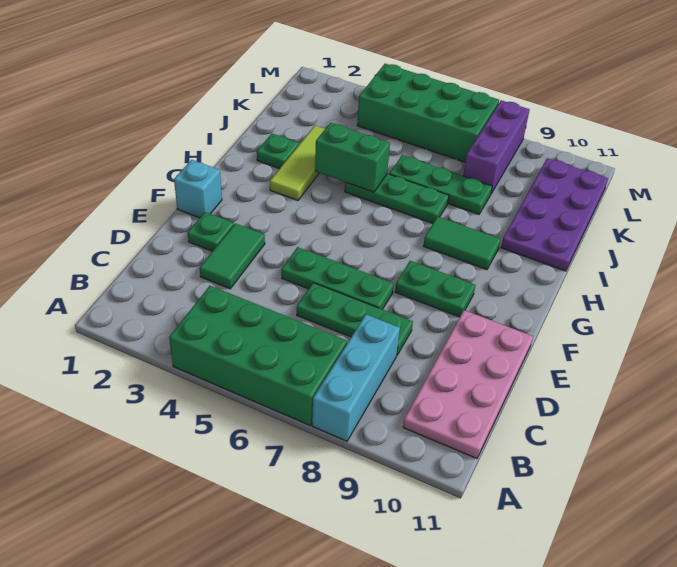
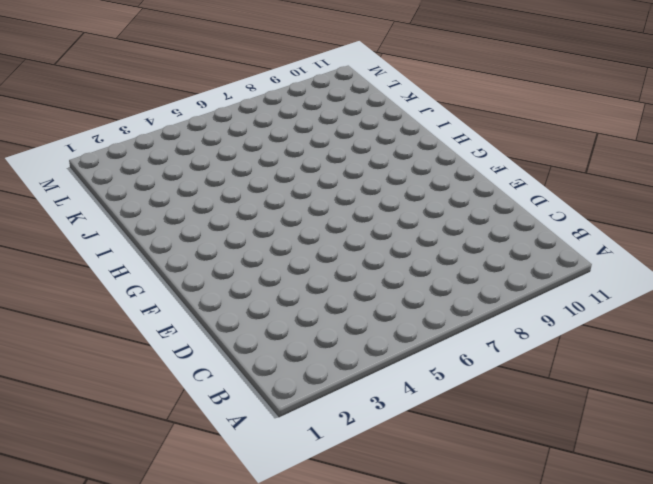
none -> green 2x4 brick [169,286,347,426]
none -> cyan 1x3 brick [312,314,400,441]
none -> pink 2x4 plate [403,310,533,458]

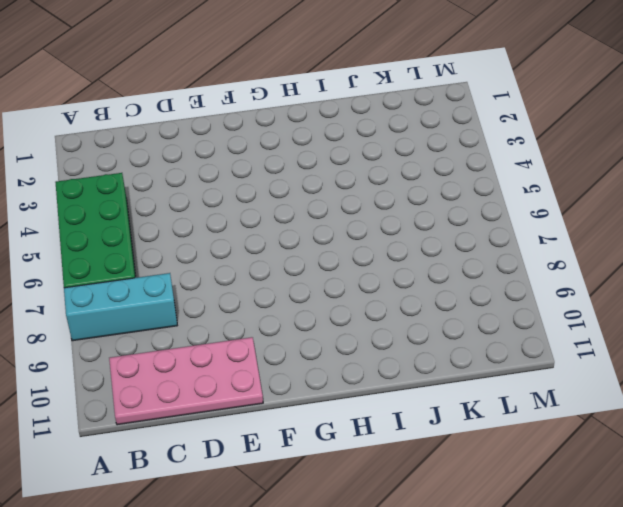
none -> green 1x2 tile [200,224,265,289]
none -> green 1x3 plate [297,283,413,355]
none -> green 1x1 plate [188,212,234,251]

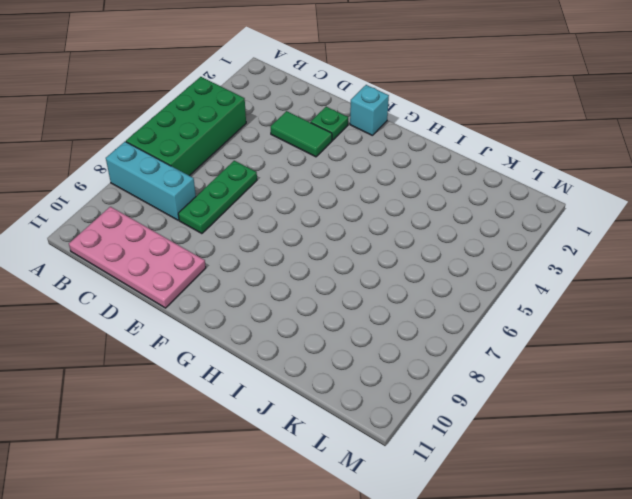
none -> green 1x3 plate [281,247,394,309]
none -> green 1x2 plate [395,261,475,317]
none -> lime 1x3 tile [270,125,325,200]

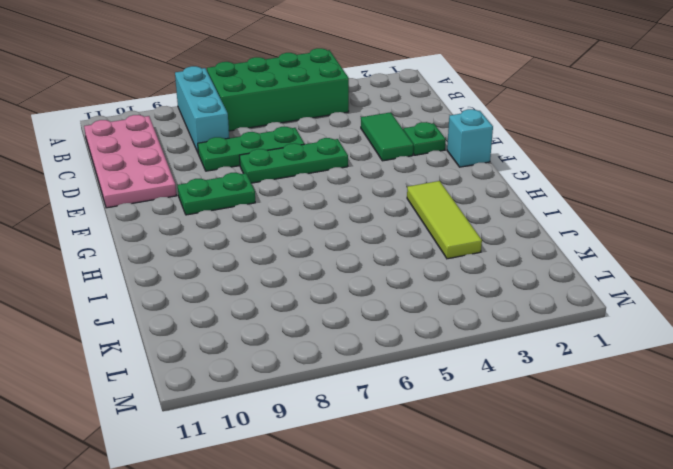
none -> green 1x2 tile [424,217,501,270]
none -> green 1x1 plate [257,134,299,169]
none -> green 1x3 plate [345,174,449,223]

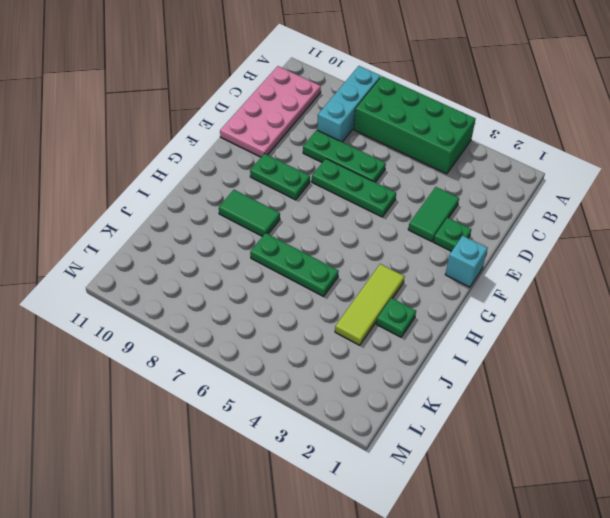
none -> purple 2x4 plate [501,158,608,271]
none -> green 1x3 plate [389,155,492,214]
none -> purple 1x3 brick [463,100,530,193]

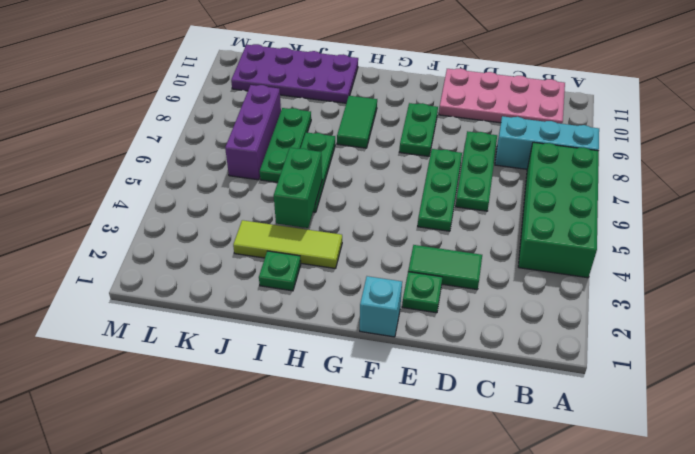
purple 1x3 brick [225,85,281,180] -> purple 1x3 brick turned to [463,100,530,193]
none -> green 2x4 brick [357,64,499,162]

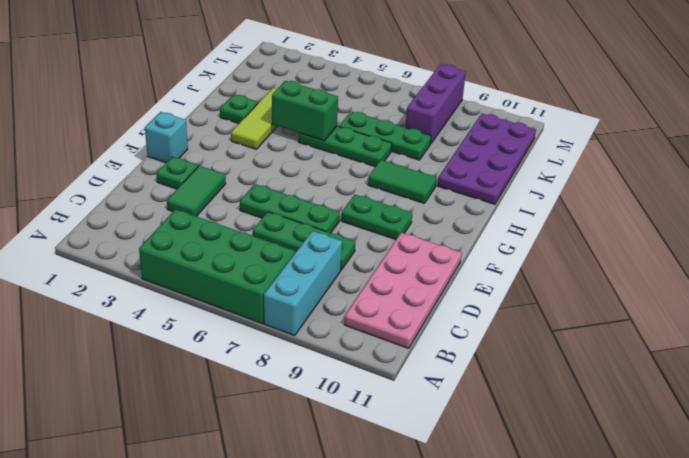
none -> green 2x4 brick [357,64,499,162]

